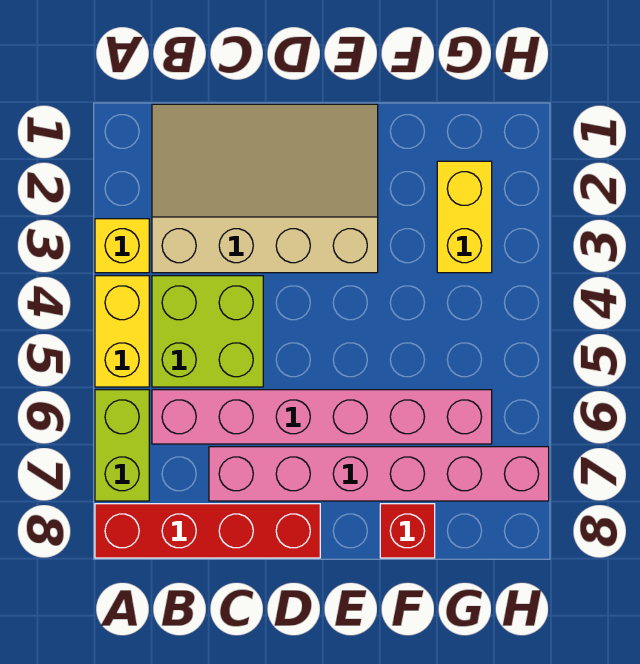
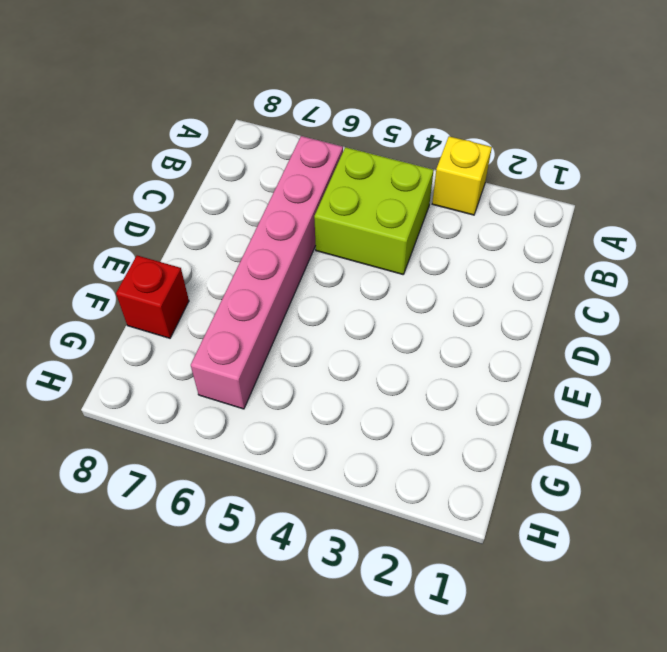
none -> yellow 1x2 brick [95,276,149,387]
none -> lime 1x2 brick [95,390,149,501]

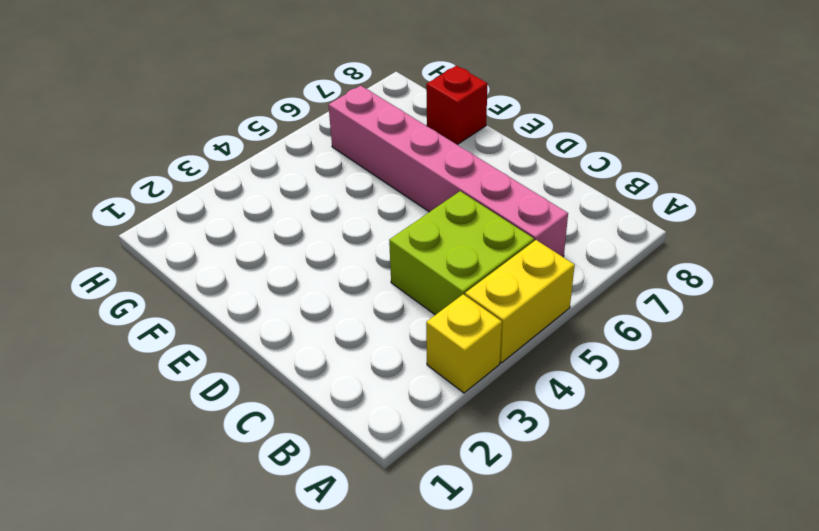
none -> lime 1x2 brick [95,390,149,501]
none -> red 1x4 brick [95,504,320,558]

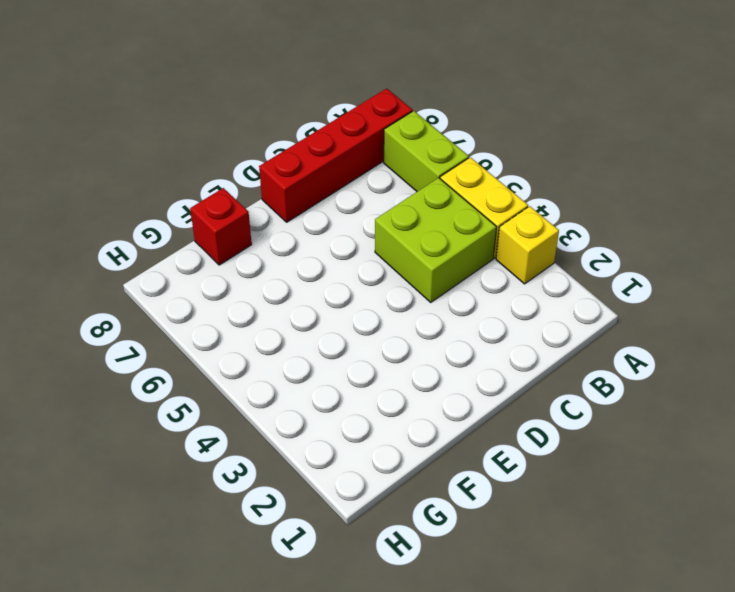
none -> tan 3x4 slope [152,104,378,273]
none -> pink 1x6 brick [152,390,492,444]

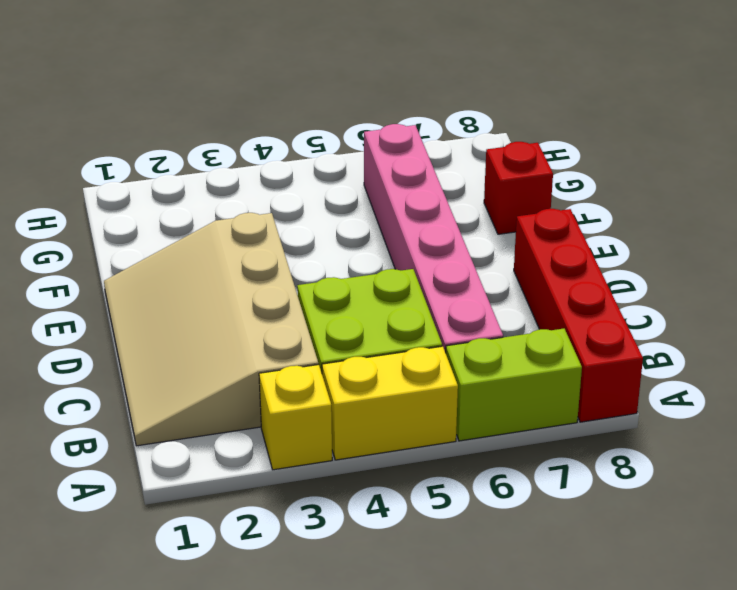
none -> pink 1x6 brick [209,447,549,501]
none -> yellow 1x2 brick [437,161,492,273]

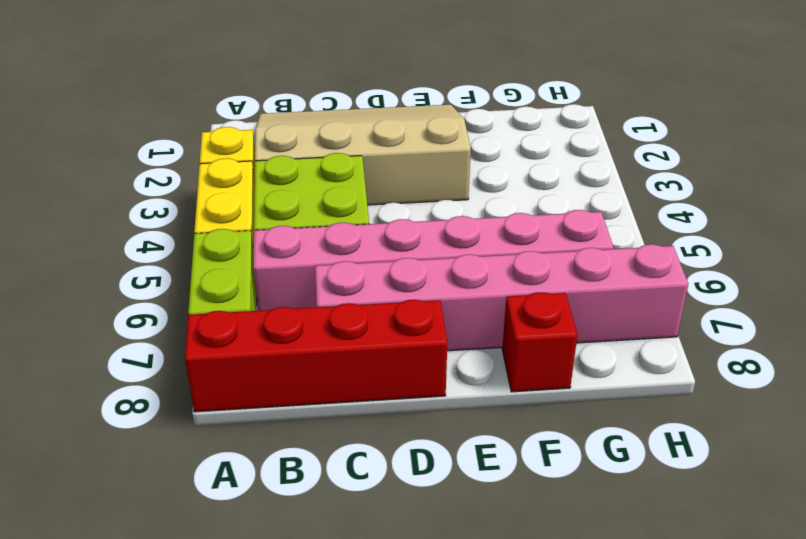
none -> yellow 1x2 brick [437,161,492,273]

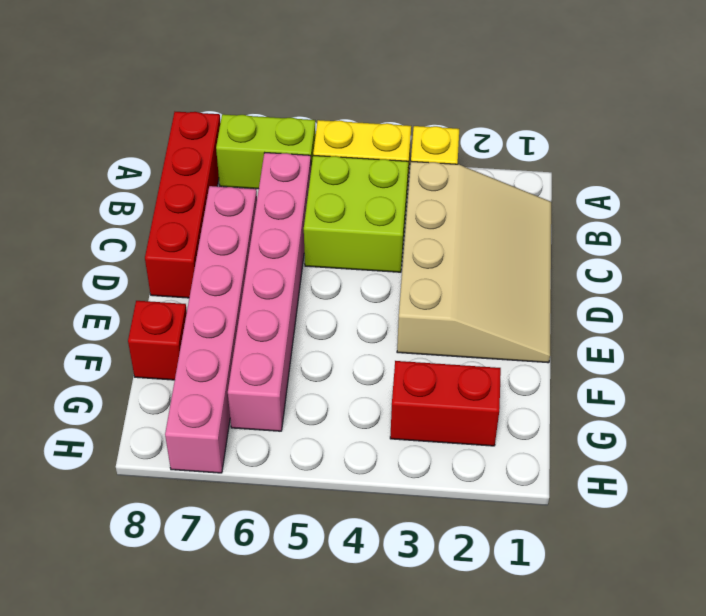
red 1x2 brick [390,361,501,446] -> yellow 1x2 brick [437,161,492,273]

